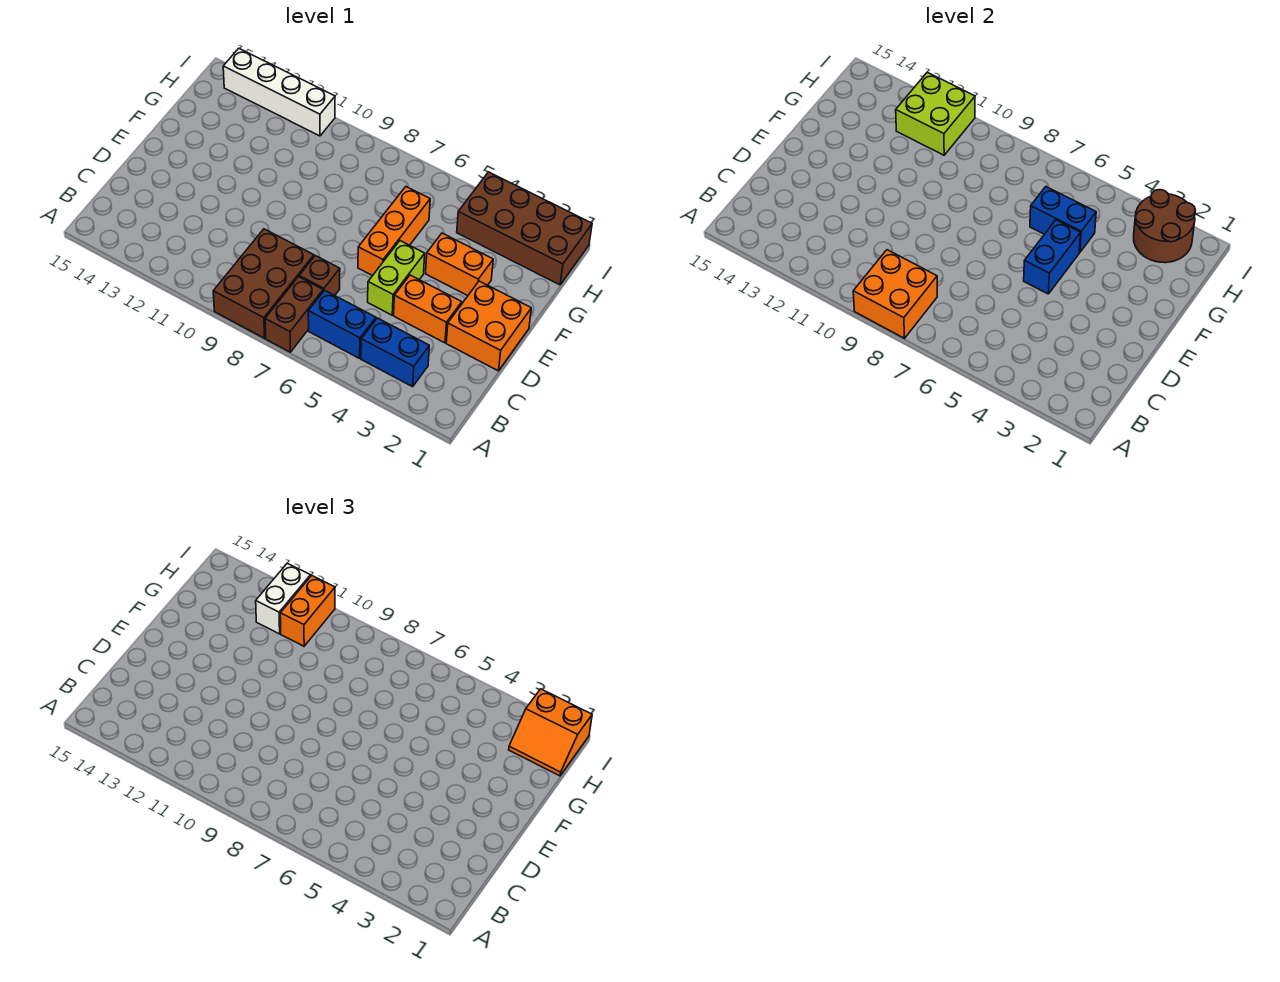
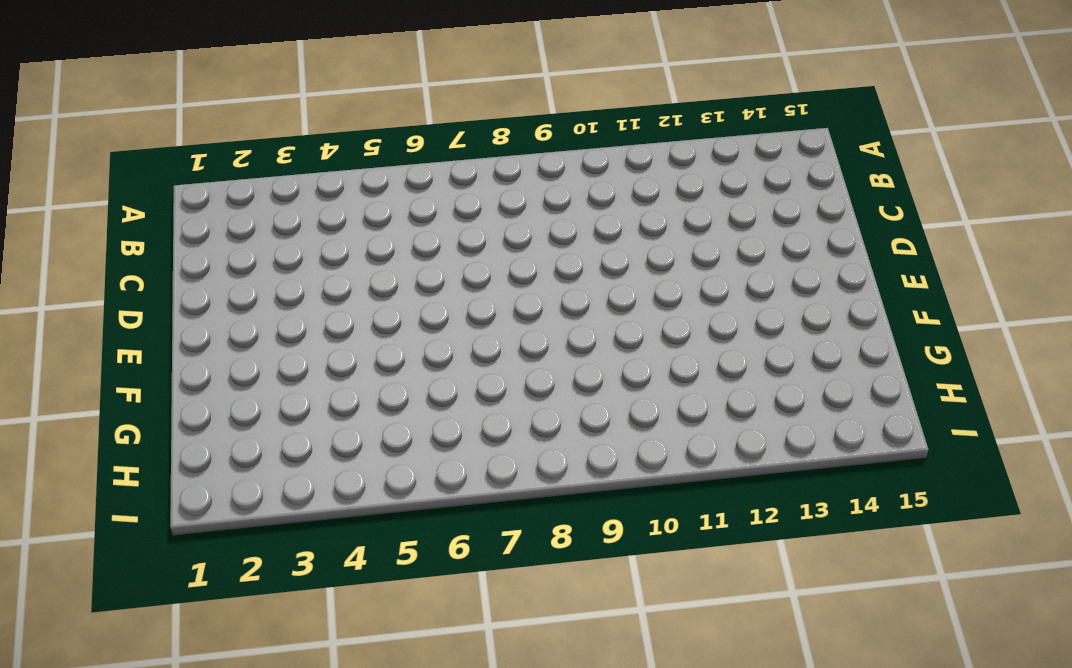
none -> brown 1x2 brick [265,277,323,352]
none -> brown 2x3 brick [213,229,314,338]
none -> blue 1x2 brick [361,318,429,387]

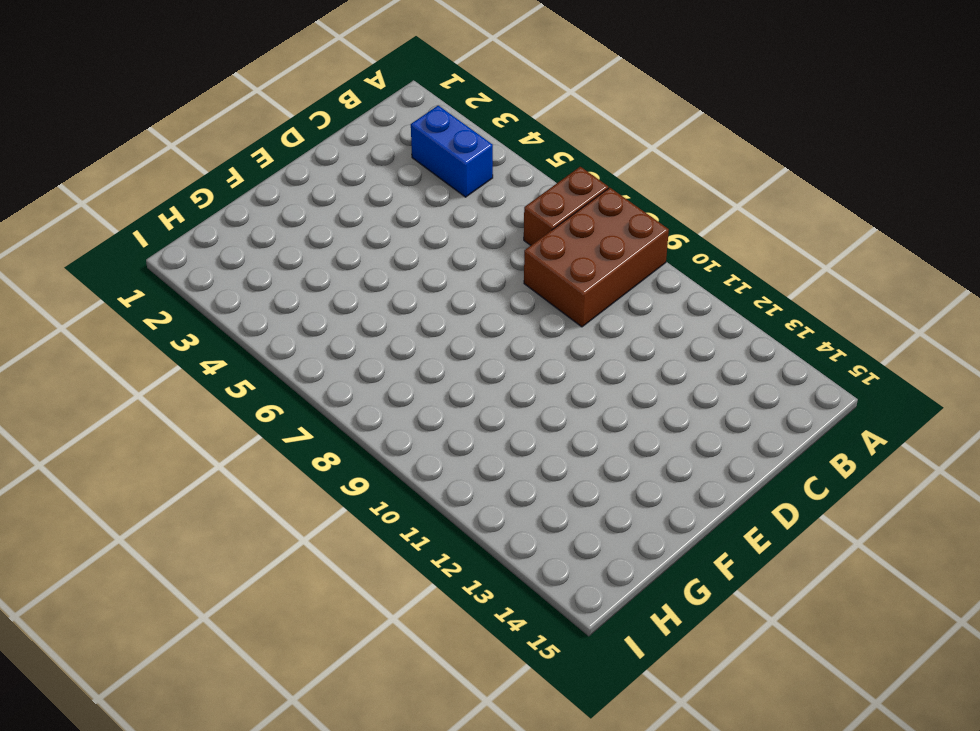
none -> blue 1x2 brick [308,290,376,358]
none -> brown 1x1 brick [299,256,340,295]
none -> orange 2x2 brick [446,281,531,371]

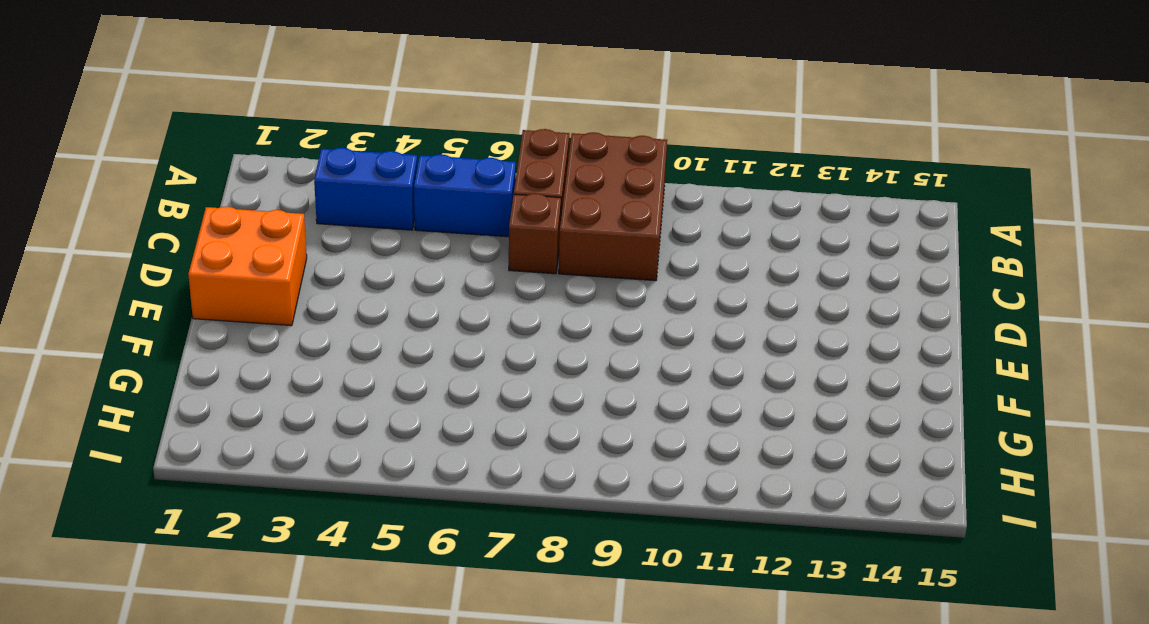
none -> orange 1x2 brick [394,275,462,343]
none -> lime 1x2 brick [368,241,425,315]
none -> orange 1x3 brick [358,187,430,276]

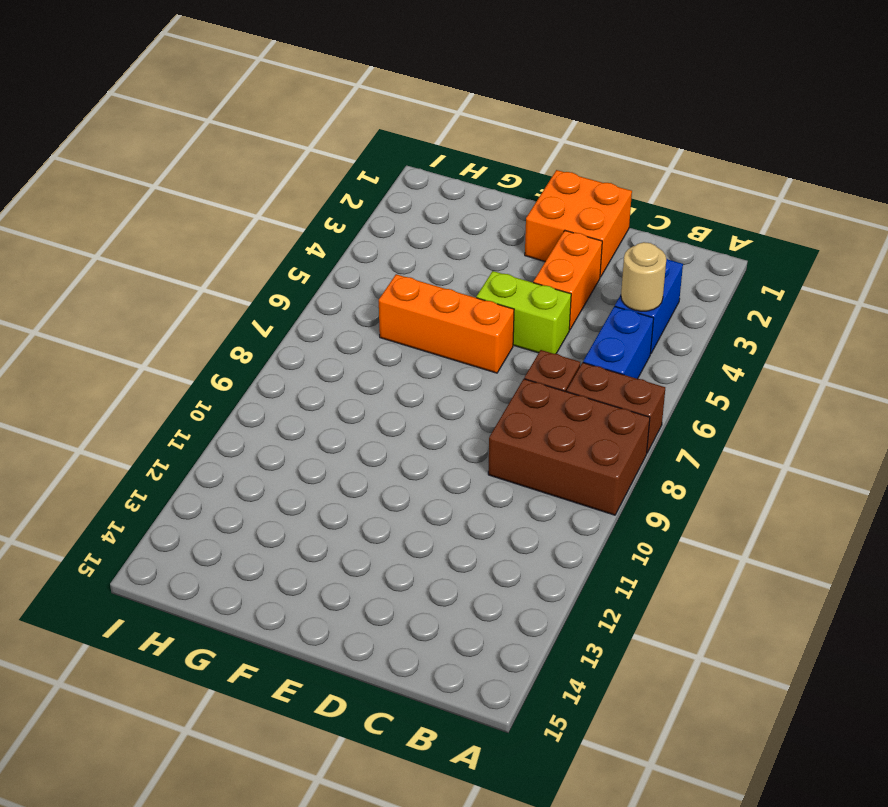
tan 1x1 round brick [621,242,666,311] -> none
none -> orange 1x2 brick [426,233,493,296]
none -> brown 2x4 brick [457,172,592,285]
none -> white 1x4 brick [223,48,335,136]

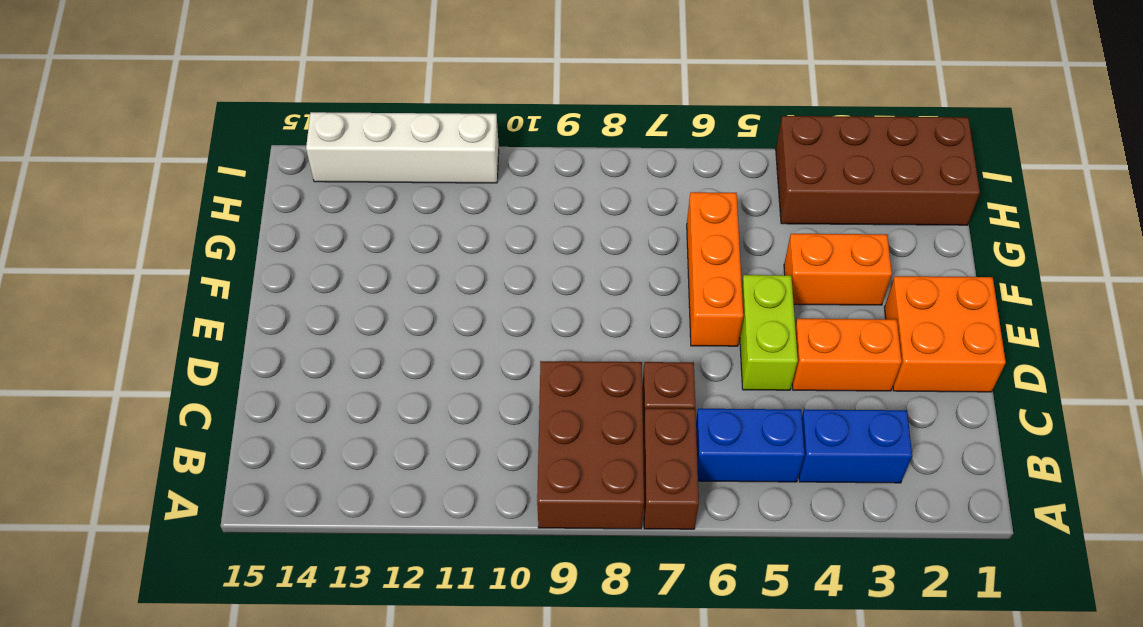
none -> orange 2x2 brick [853,250,937,338]
none -> blue 1x2 brick [1024,220,1081,294]
none -> blue 1x2 brick [1030,187,1096,252]

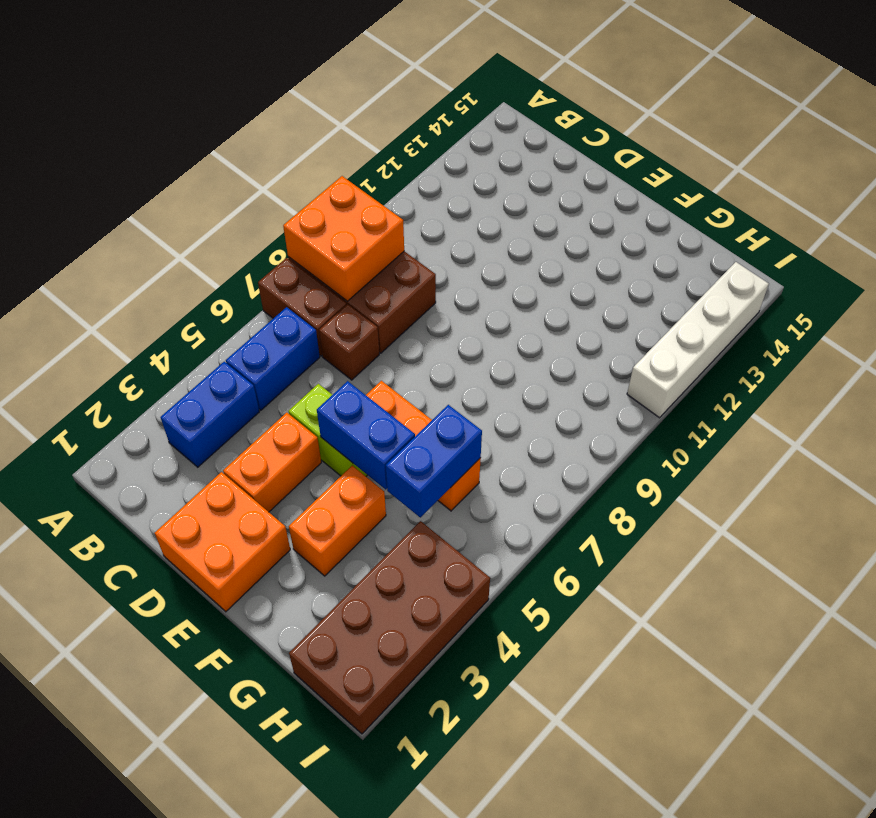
none -> brown 2x2 round brick [1134,190,1195,263]
none -> lime 2x2 brick [896,72,975,155]
none -> orange 2x2 slope [509,689,592,776]

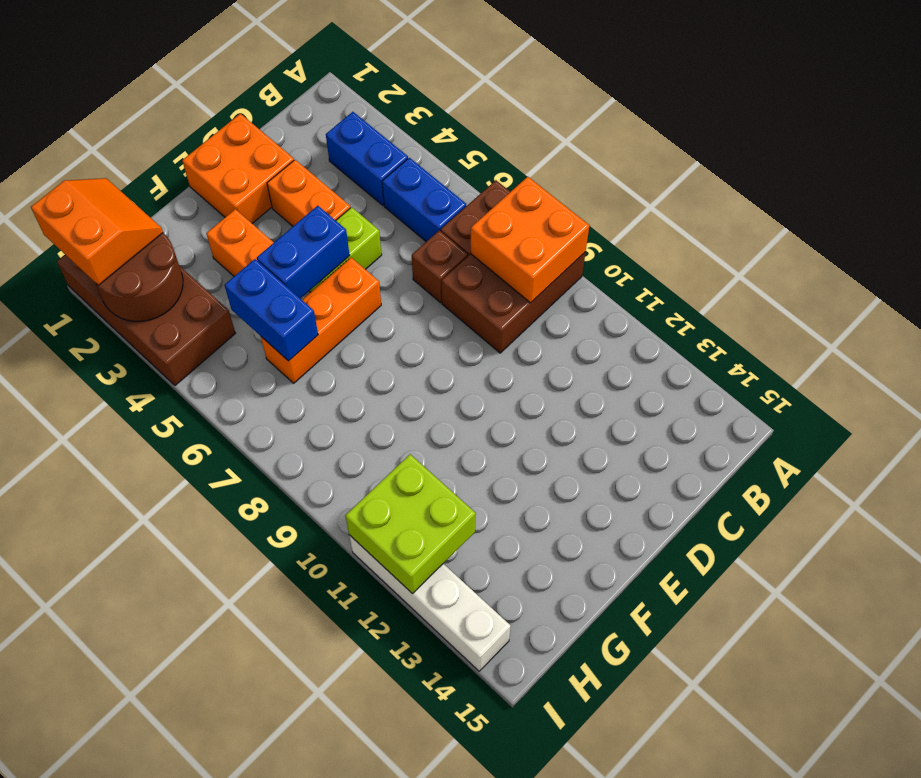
none -> orange 1x2 brick [280,576,335,646]
none -> white 1x2 brick [256,563,310,634]

